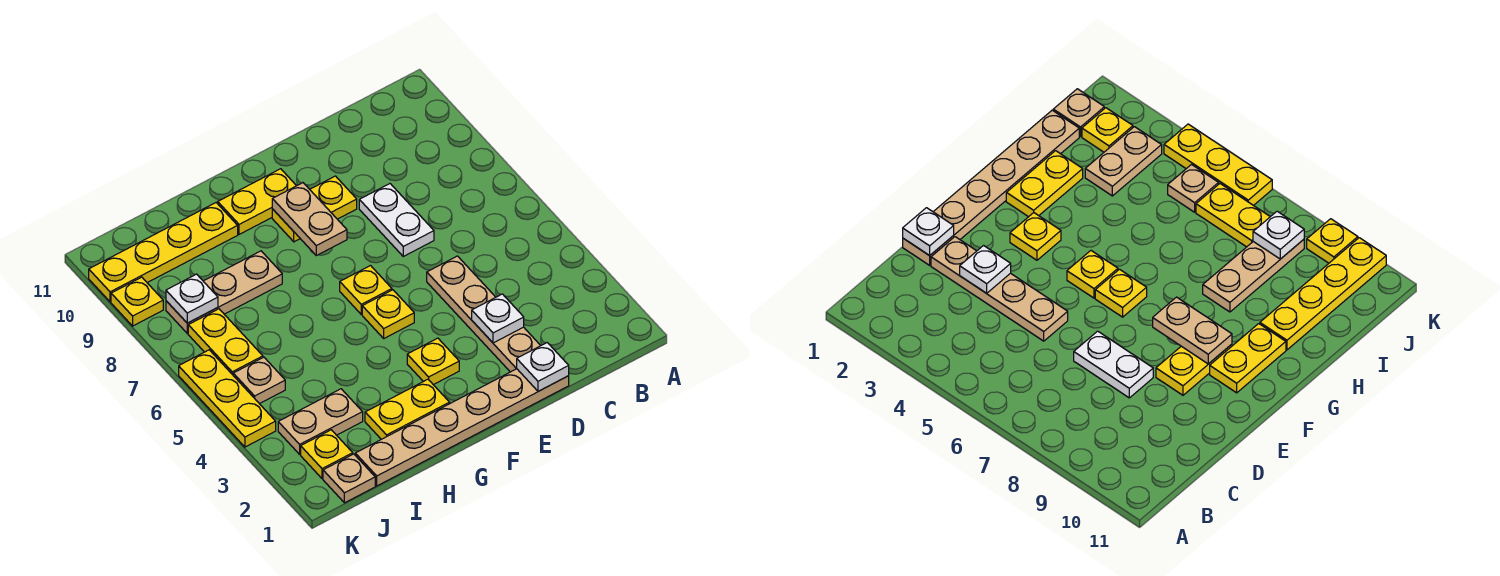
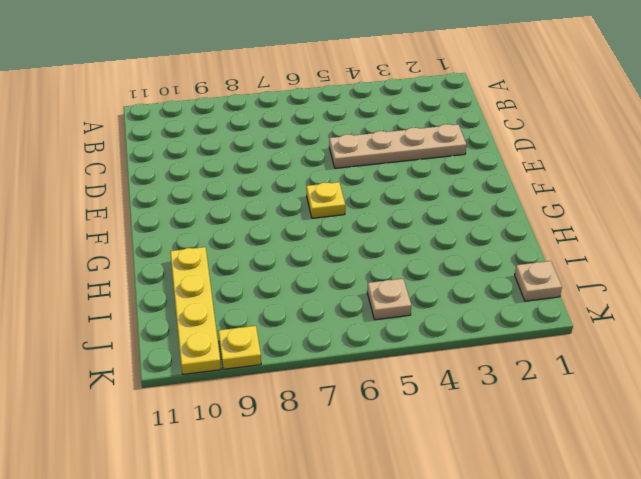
none -> tan 1x6 plate [355,369,569,486]
none -> white 1x2 plate [359,184,434,256]
none -> yellow 1x2 plate [272,176,357,242]

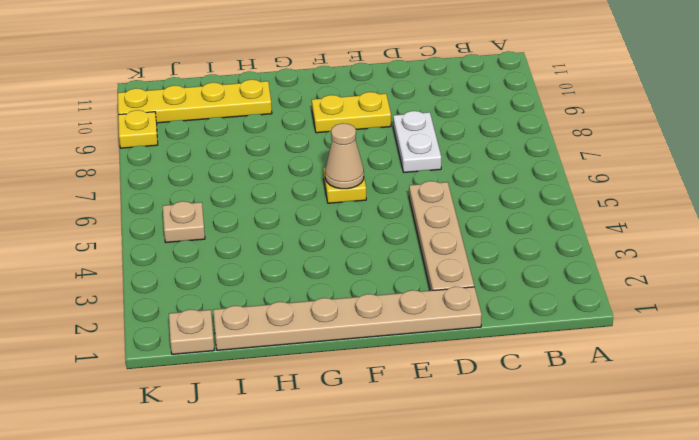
tan 1x1 cone [325,123,364,189] -> none
none -> yellow 1x1 plate [407,338,459,385]
none -> yellow 1x1 plate [362,290,414,338]
none -> yellow 1x2 plate [218,169,296,234]

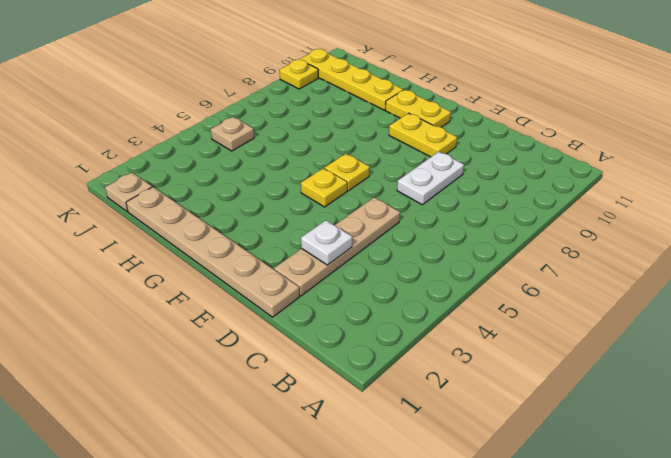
none -> yellow 1x1 plate [407,338,459,385]
none -> yellow 1x2 plate [365,379,450,439]
none -> tan 1x3 plate [166,251,282,333]

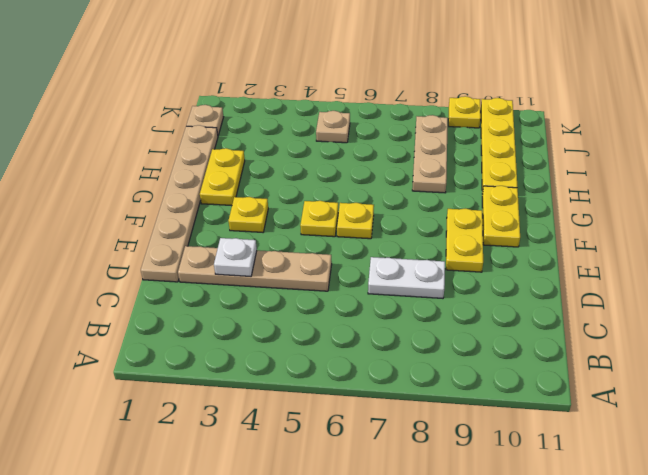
none -> tan 1x2 plate [278,389,363,454]
none -> yellow 1x1 plate [301,430,353,479]
none -> yellow 1x2 plate [188,309,263,375]

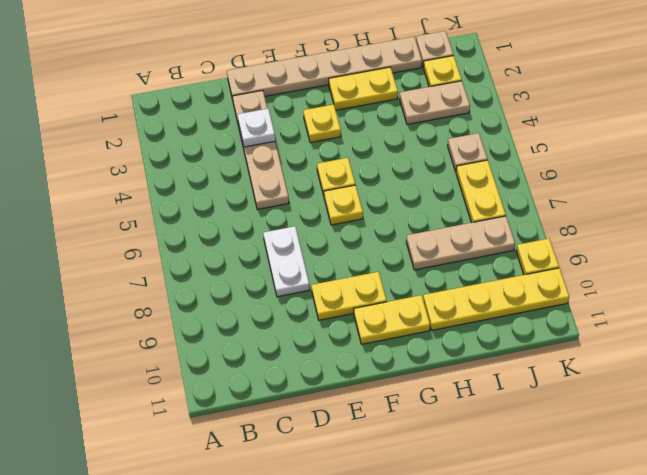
none -> yellow 1x3 plate [179,350,276,447]
none -> white 1x1 plate [517,343,569,391]
none -> tan 1x2 plate [272,183,347,256]

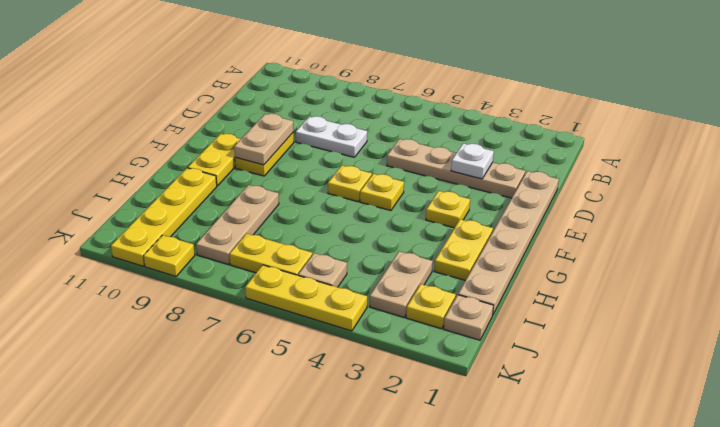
tan 1x2 plate [234,114,294,165] -> tan 1x2 plate turned to [272,183,347,256]
none -> white 1x1 plate [517,343,569,391]
none -> white 1x1 plate [166,274,218,323]

